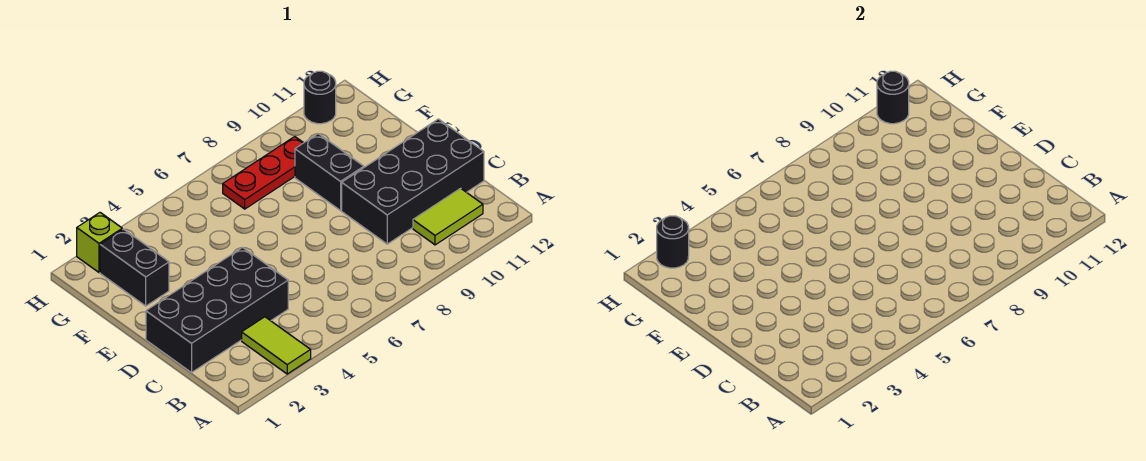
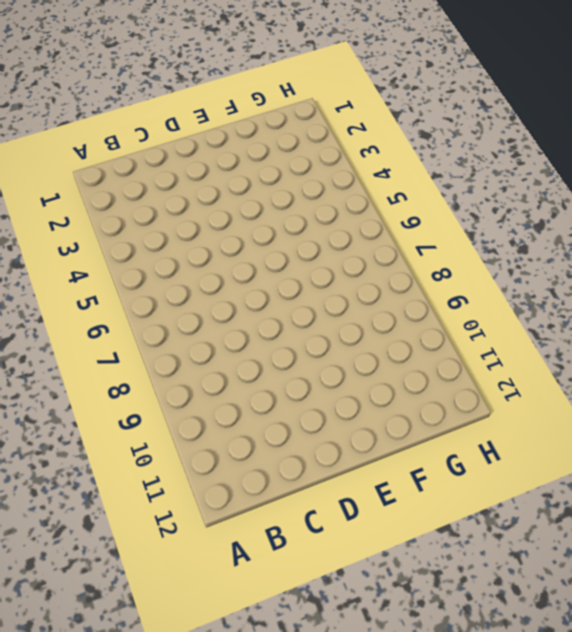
none -> lime 1x2 tile [242,317,311,374]
none -> lime 1x2 tile [413,188,483,245]

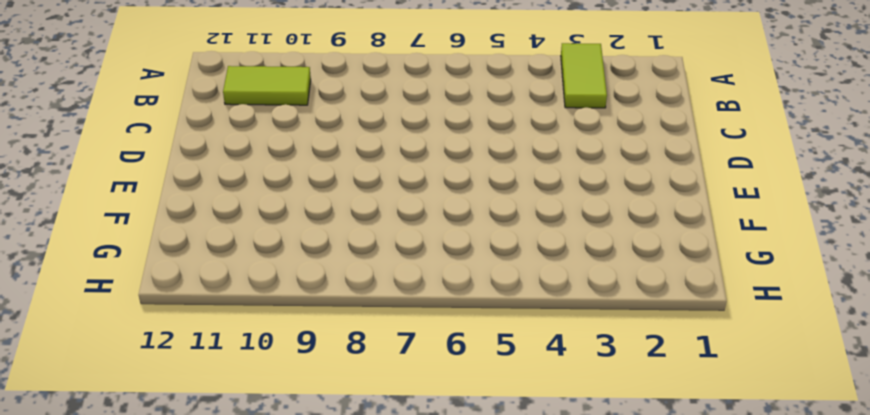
none -> black 2x4 brick [146,247,288,373]
none -> black 2x4 brick [342,119,484,244]

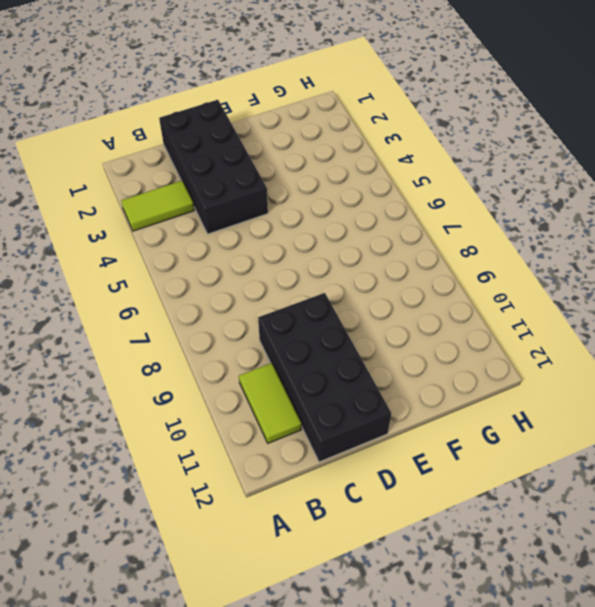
none -> black 1x2 brick [295,134,364,211]
none -> black 1x2 brick [100,229,169,306]

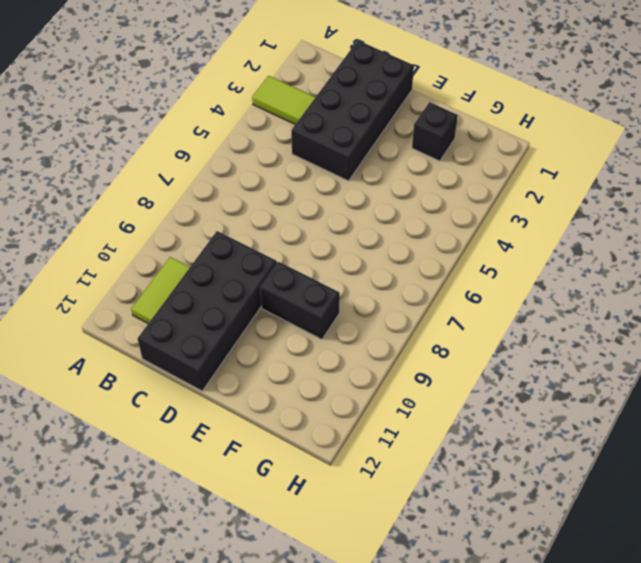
black 1x1 brick [412,102,458,161] -> black 1x2 brick [100,229,169,306]
none -> red 1x3 plate [223,137,303,209]
none -> lime 1x1 brick [77,213,122,272]

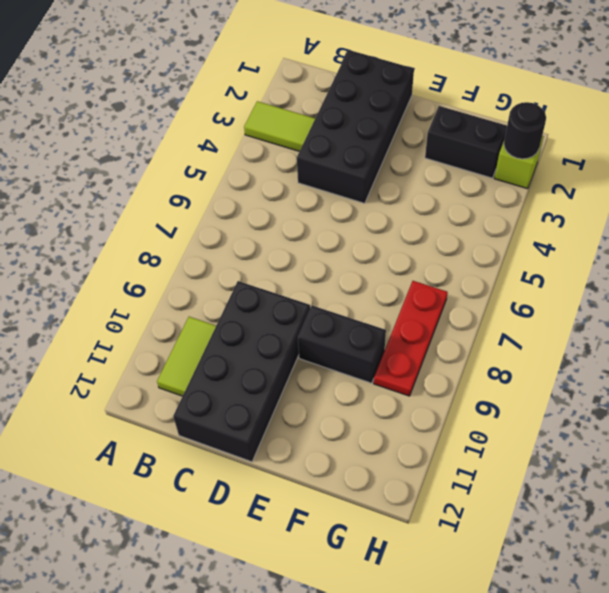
none -> black 1x1 round brick [304,71,336,124]
none -> black 1x1 round brick [877,71,909,124]

